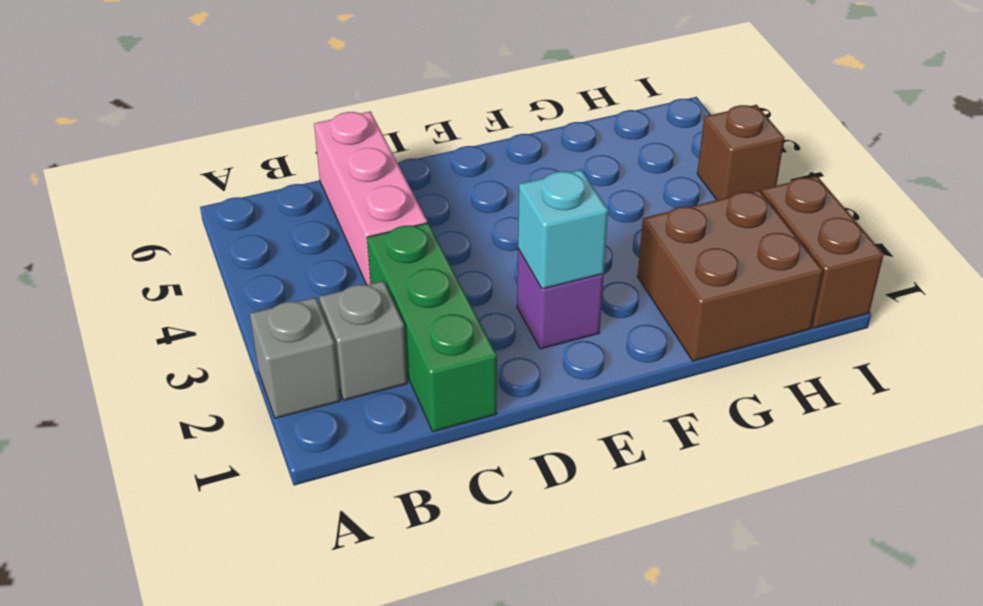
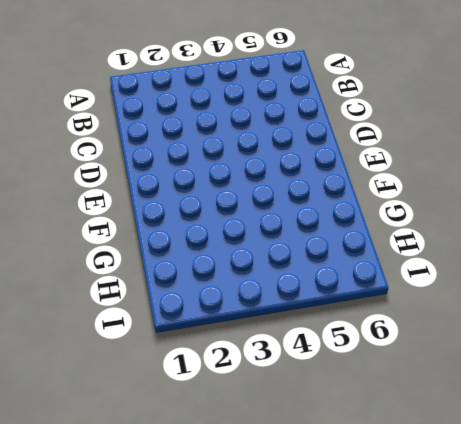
none -> grey 1x1 brick [250,297,340,418]
none -> grey 1x1 brick [319,281,407,400]

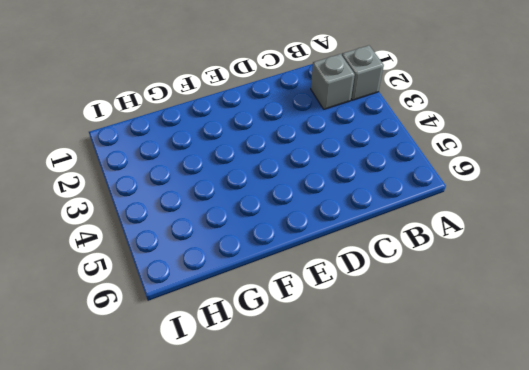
none -> green 1x3 brick [367,223,497,432]
none -> pink 1x3 brick [314,111,427,285]

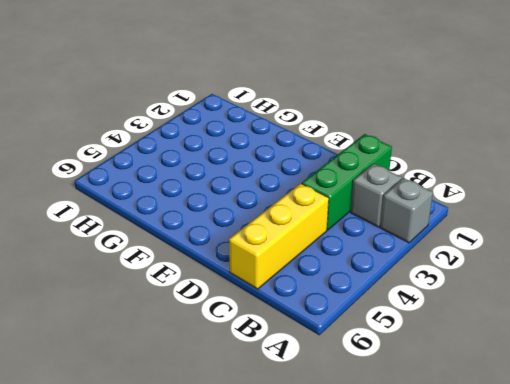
yellow 1x3 brick [229,184,329,289] -> pink 1x3 brick [314,111,427,285]
none -> purple 1x1 brick [517,249,604,349]
none -> brown 2x2 brick [637,190,823,361]

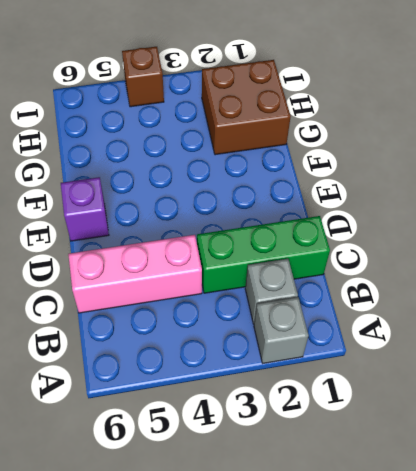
purple 1x1 brick [61,177,109,241] -> purple 1x1 brick moved to [517,249,604,349]
none -> brown 1x2 brick [762,176,884,328]
none -> cyan 1x1 brick [518,170,608,289]

